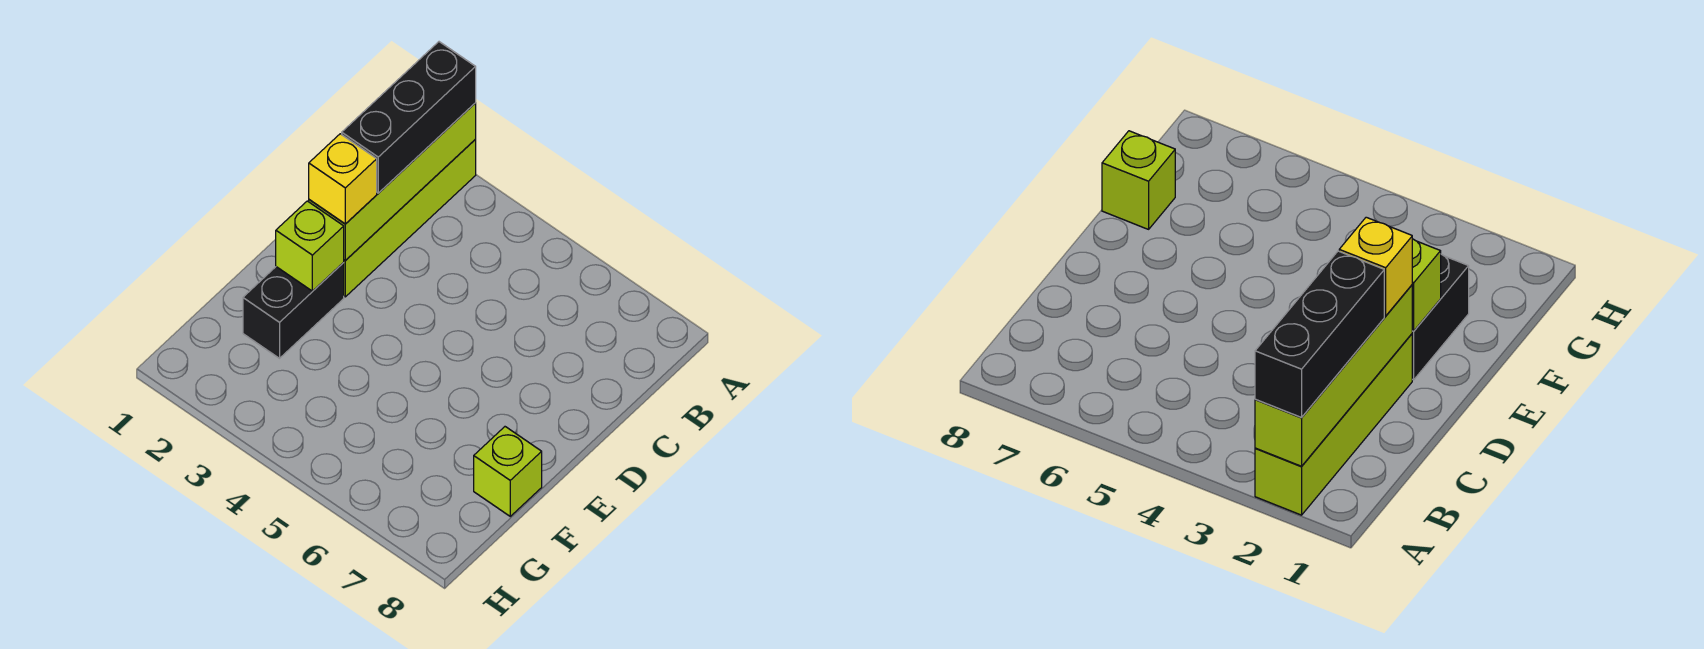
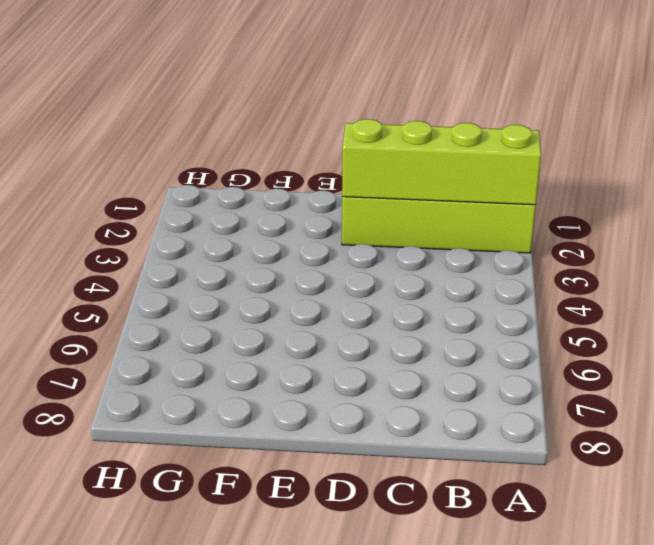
none -> black 1x2 brick [243,263,344,358]
none -> lime 1x1 brick [474,427,542,516]

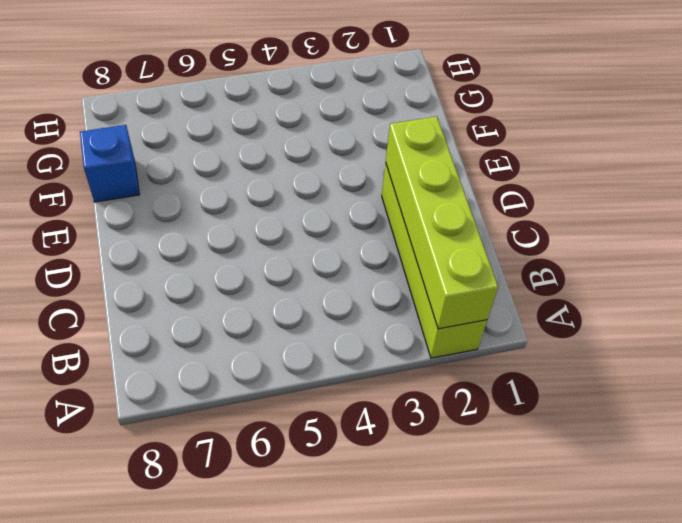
blue 1x1 brick [80,125,139,202] -> lime 1x1 brick [474,427,542,516]
none -> black 1x2 brick [243,263,344,358]
none -> lime 1x1 brick [276,201,344,291]

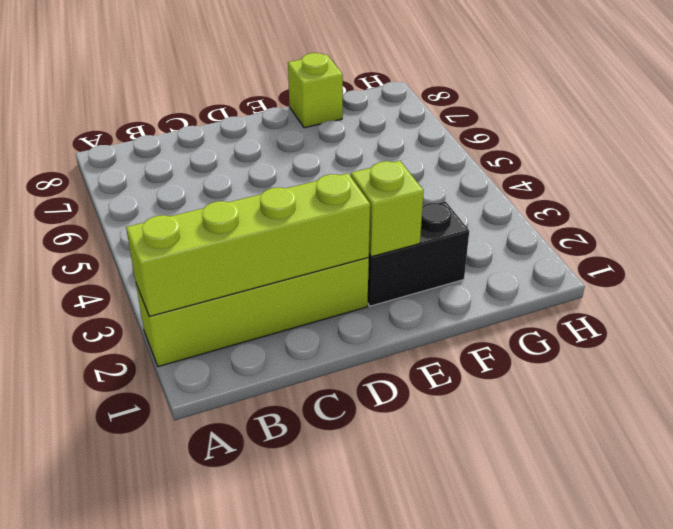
none -> black 1x3 brick [342,42,476,193]
none -> yellow 1x1 brick [309,134,377,224]

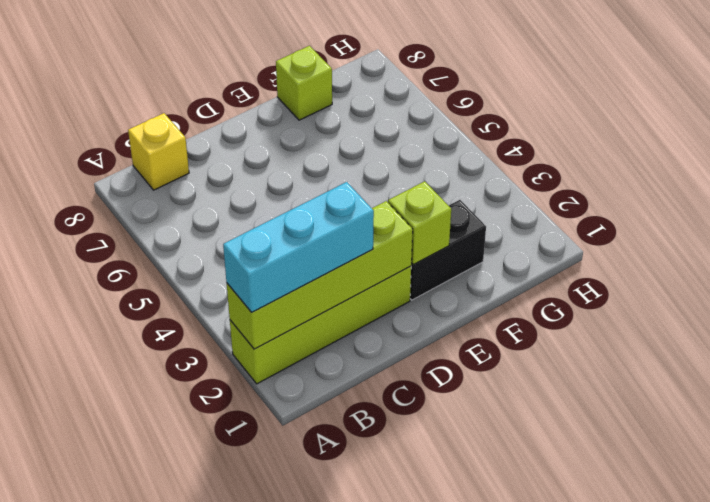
cyan 1x3 brick [223,182,374,312] -> black 1x3 brick [342,42,476,193]
yellow 1x1 brick [128,113,189,190] -> yellow 1x1 brick moved to [309,134,377,224]

